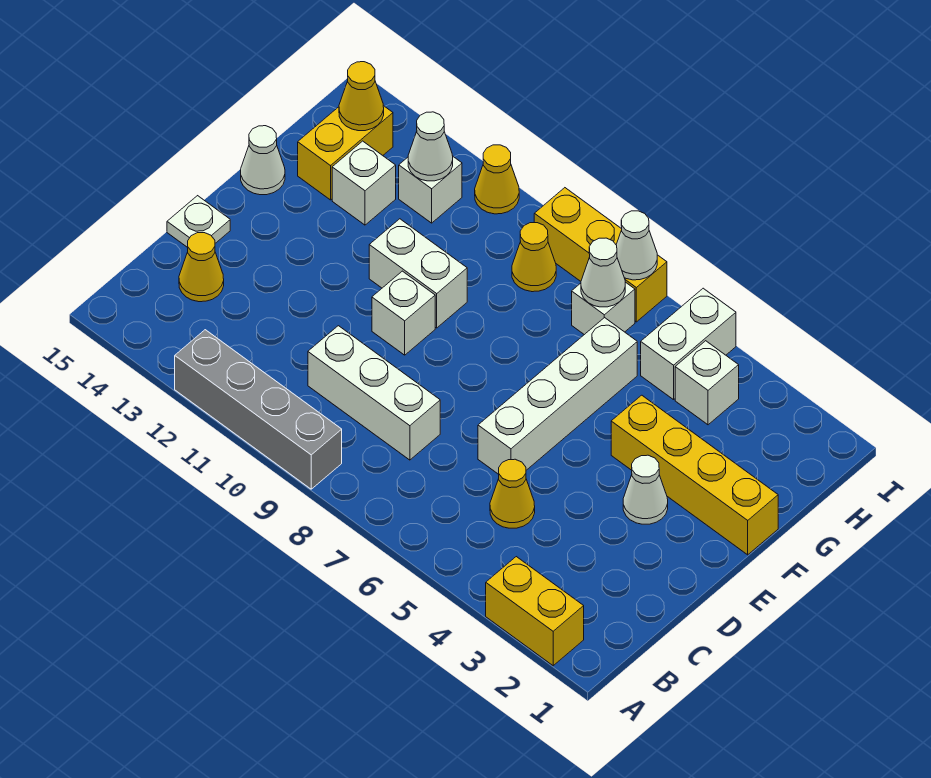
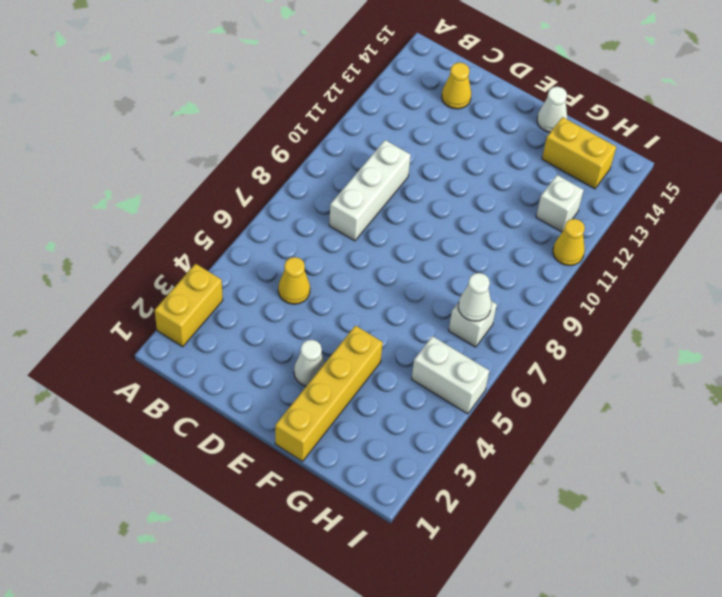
none -> grey 1x4 brick [175,330,342,489]
none -> white 1x4 brick [478,317,637,474]
none -> white 1x1 plate [167,196,230,248]

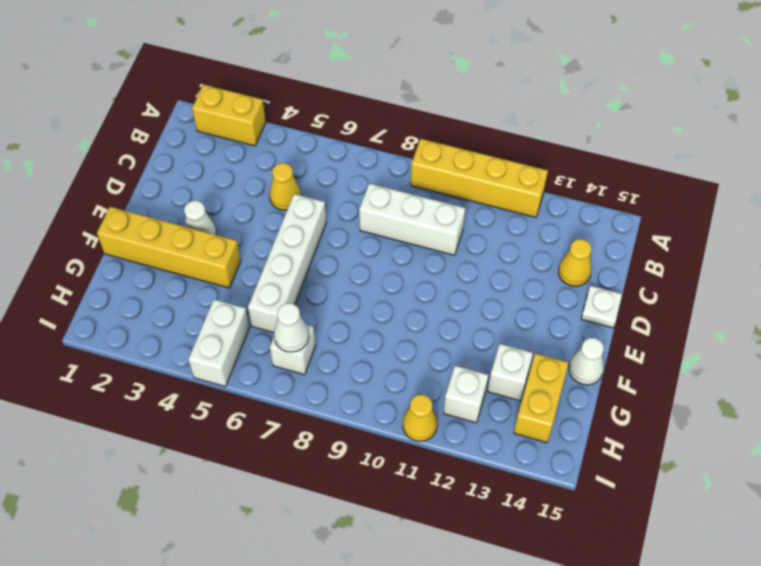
yellow 1x4 brick [411,139,548,217] -> grey 1x4 brick [175,330,342,489]
none -> white 1x1 brick [372,271,435,355]
none -> white 1x2 brick [369,219,467,328]
none -> white 1x1 brick [675,341,739,425]

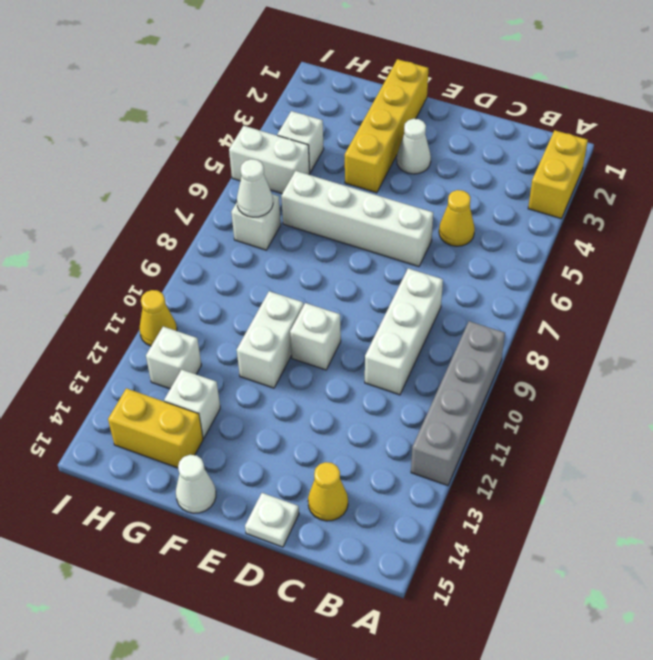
none -> yellow 1x1 cone [512,223,556,292]
none -> yellow 1x3 brick [534,188,667,322]
none -> white 1x1 cone [408,112,453,181]

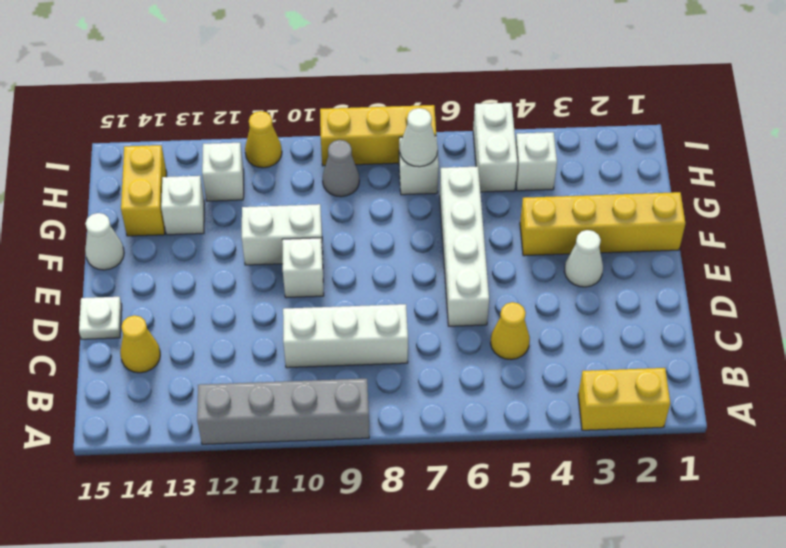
grey 1x1 cone [323,140,359,197] -> yellow 1x1 cone [512,223,556,292]
none -> white 1x1 cone [408,112,453,181]
none -> yellow 1x1 cone [339,62,384,131]
none -> white 1x1 cone [616,211,657,280]

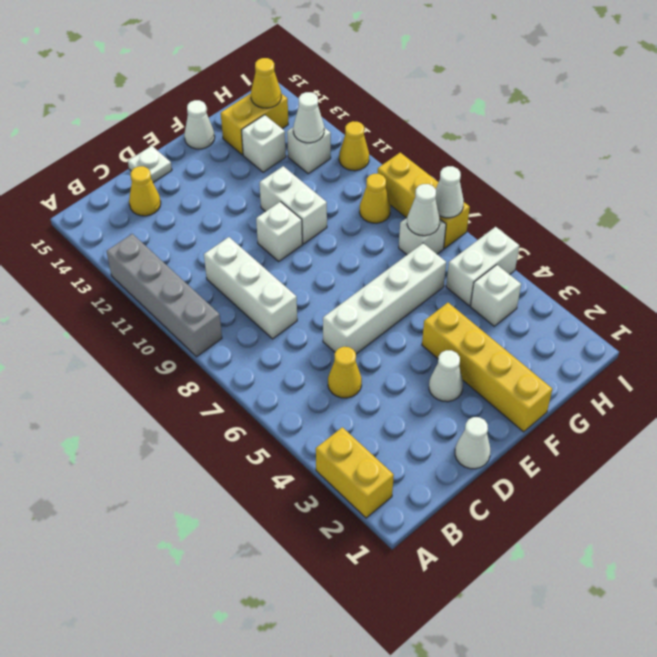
white 1x1 cone [455,417,490,469] -> none

